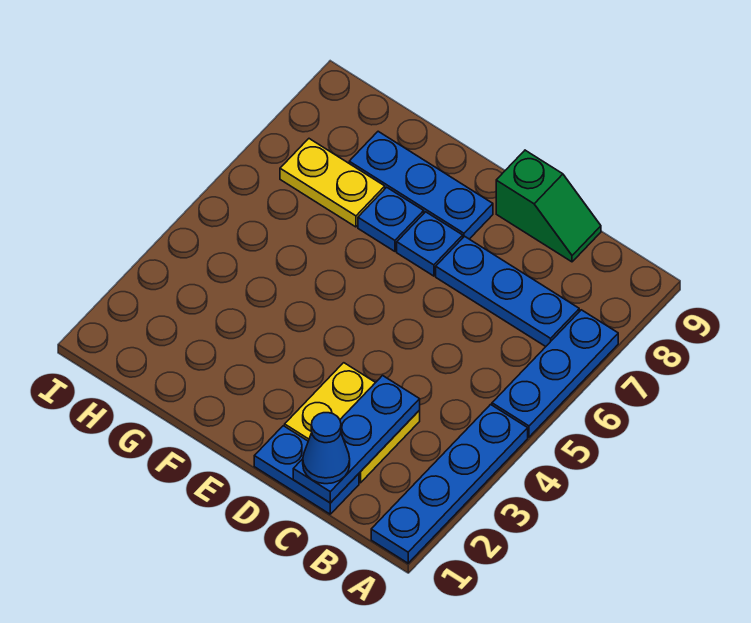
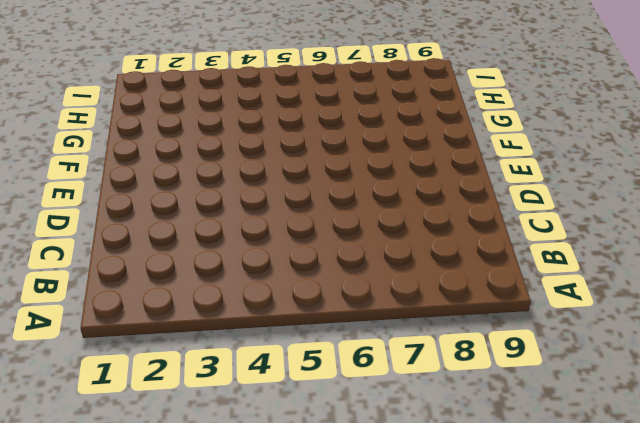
none -> blue 1x4 plate [371,404,528,563]
none -> blue 1x3 plate [492,310,618,437]
none -> blue 1x3 plate [436,236,579,347]

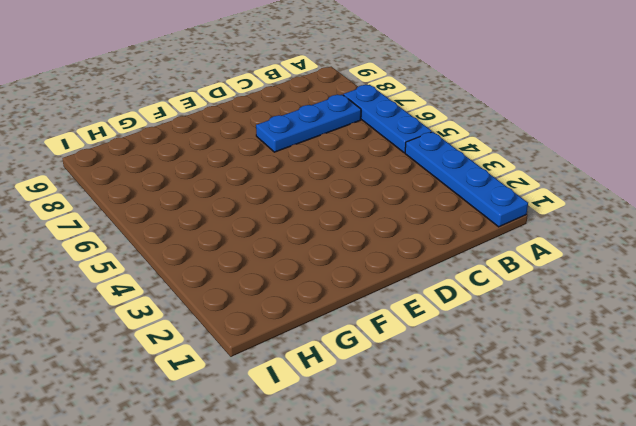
none -> blue 1x2 plate [254,426,359,514]
none -> yellow 2x2 plate [285,363,420,483]
none -> green 1x2 slope [496,150,601,262]

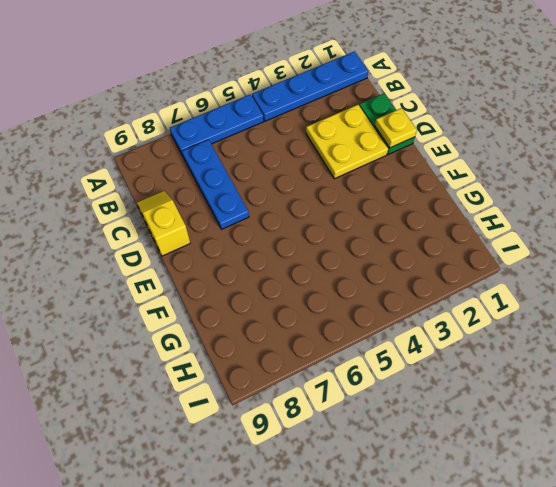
green 1x2 plate [359,94,415,155] -> blue 1x2 plate [254,426,359,514]
yellow 1x2 slope [137,191,190,256] -> green 1x2 slope [496,150,601,262]
yellow 1x1 plate [375,108,417,148] -> none
none -> blue 1x1 plate [397,212,463,276]
none -> blue 1x3 plate [349,131,493,239]
none -> blue 1x1 plate [358,187,424,251]

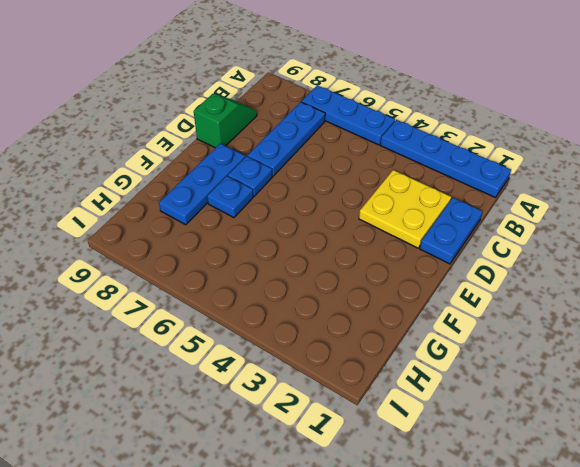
none -> yellow 1x2 plate [280,139,385,227]
none -> blue 1x3 plate [293,376,420,503]
none -> blue 1x1 cone [303,413,350,484]

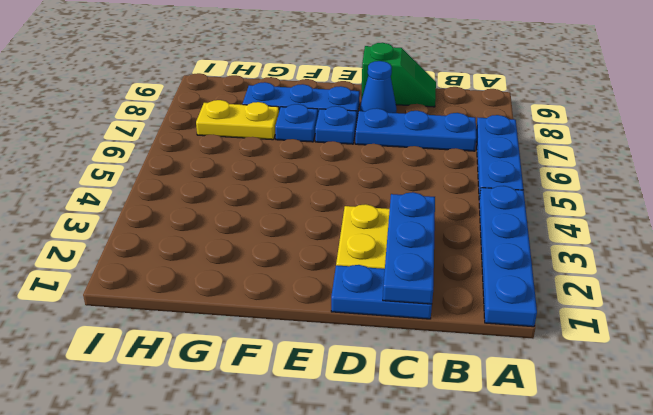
blue 1x1 cone [360,61,397,113] -> blue 1x1 cone moved to [303,413,350,484]

